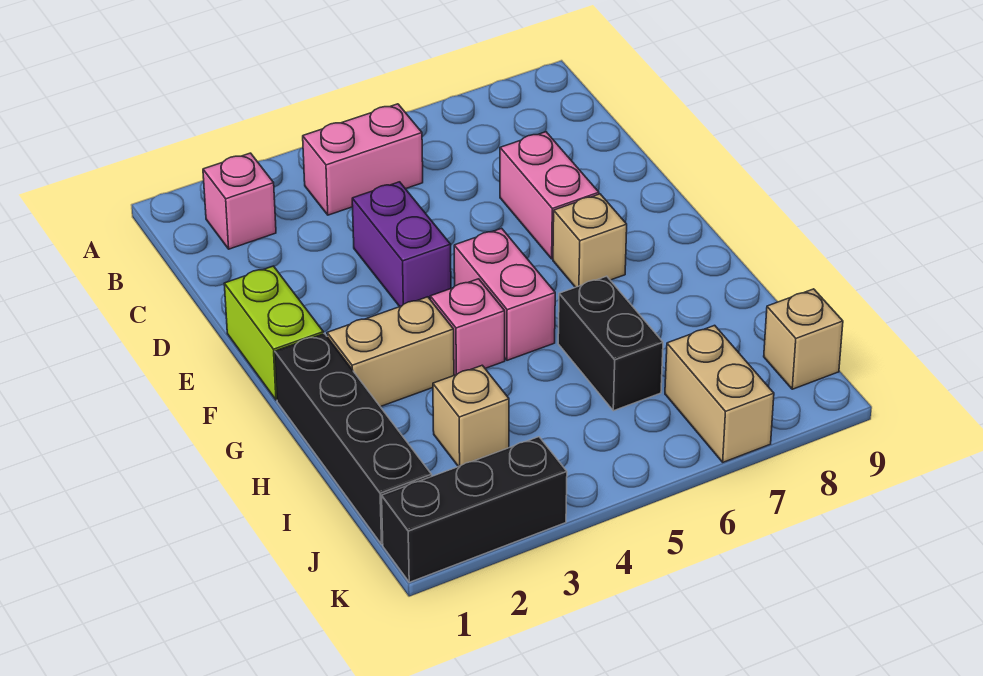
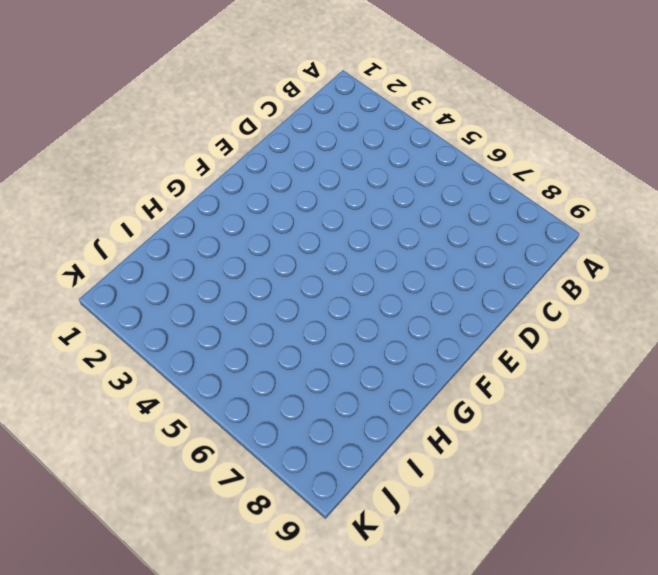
none -> pink 1x1 brick [203,153,276,249]
none -> pink 1x2 brick [303,104,423,215]
none -> purple 1x2 brick [352,182,451,307]

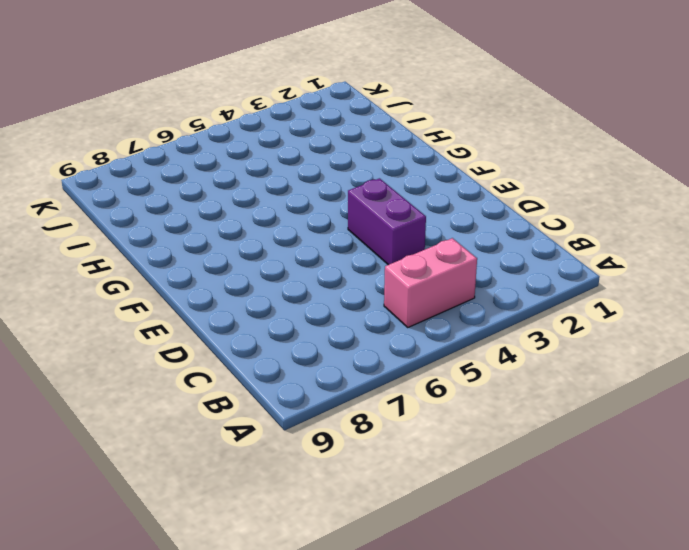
none -> pink 1x1 brick [203,153,276,249]
none -> pink 1x2 brick [500,132,599,259]
none -> lime 1x2 brick [224,266,323,400]

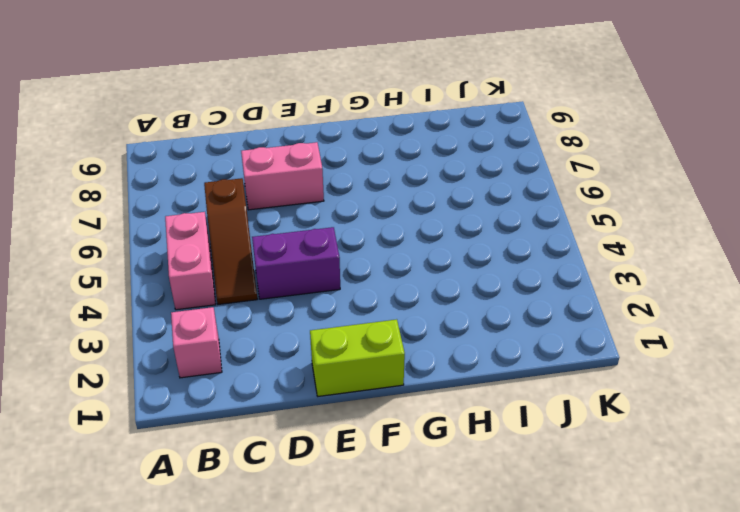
brown 1x3 slope [204,178,257,304] -> none
none -> pink 1x2 brick [454,228,555,360]
none -> tan 1x1 brick [553,194,627,287]
none -> black 1x4 brick [275,334,432,544]

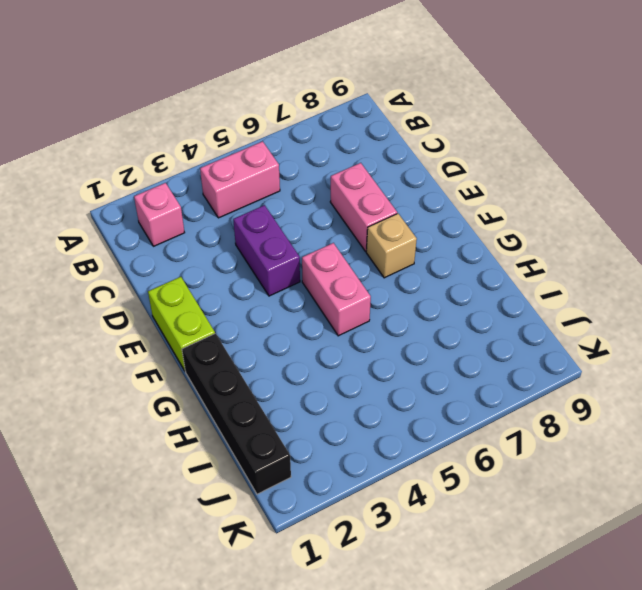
none -> tan 1x2 brick [327,297,454,407]
none -> pink 1x1 brick [430,279,505,375]
none -> black 1x2 brick [558,276,663,411]

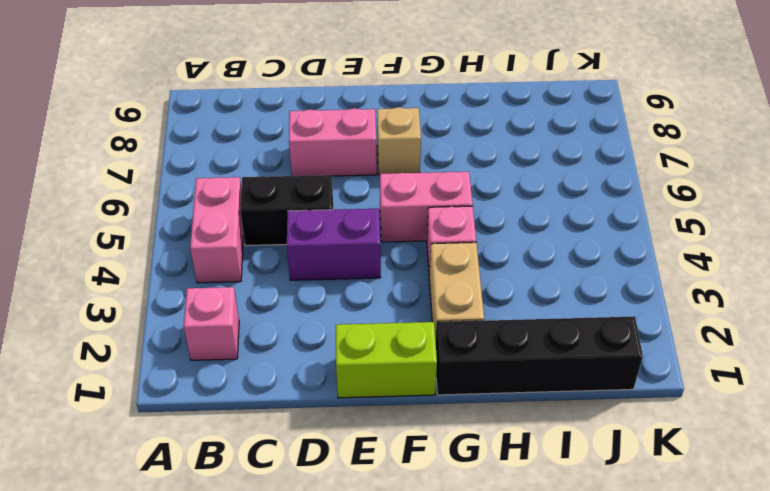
black 1x2 brick [240,175,334,246] -> black 1x2 brick moved to [558,276,663,411]
none -> tan 1x1 brick [433,365,509,467]
none -> tan 1x2 brick [665,325,774,462]
none -> tan 1x1 brick [764,289,843,389]

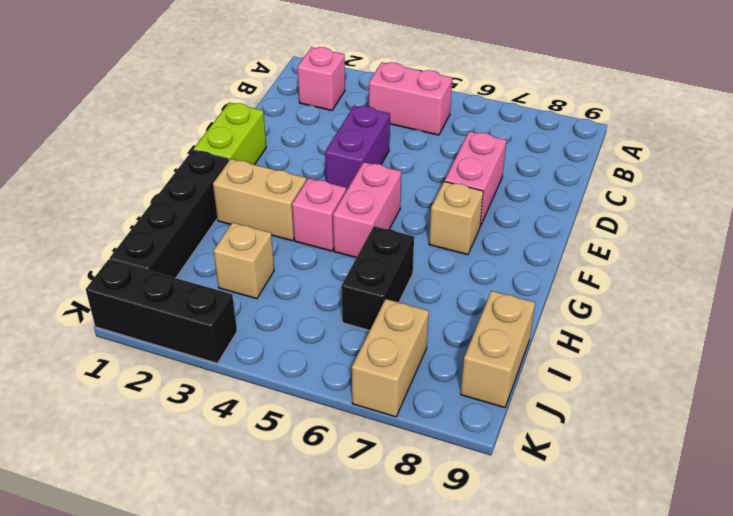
tan 1x2 brick [461,291,535,408] -> tan 1x1 brick [764,289,843,389]

